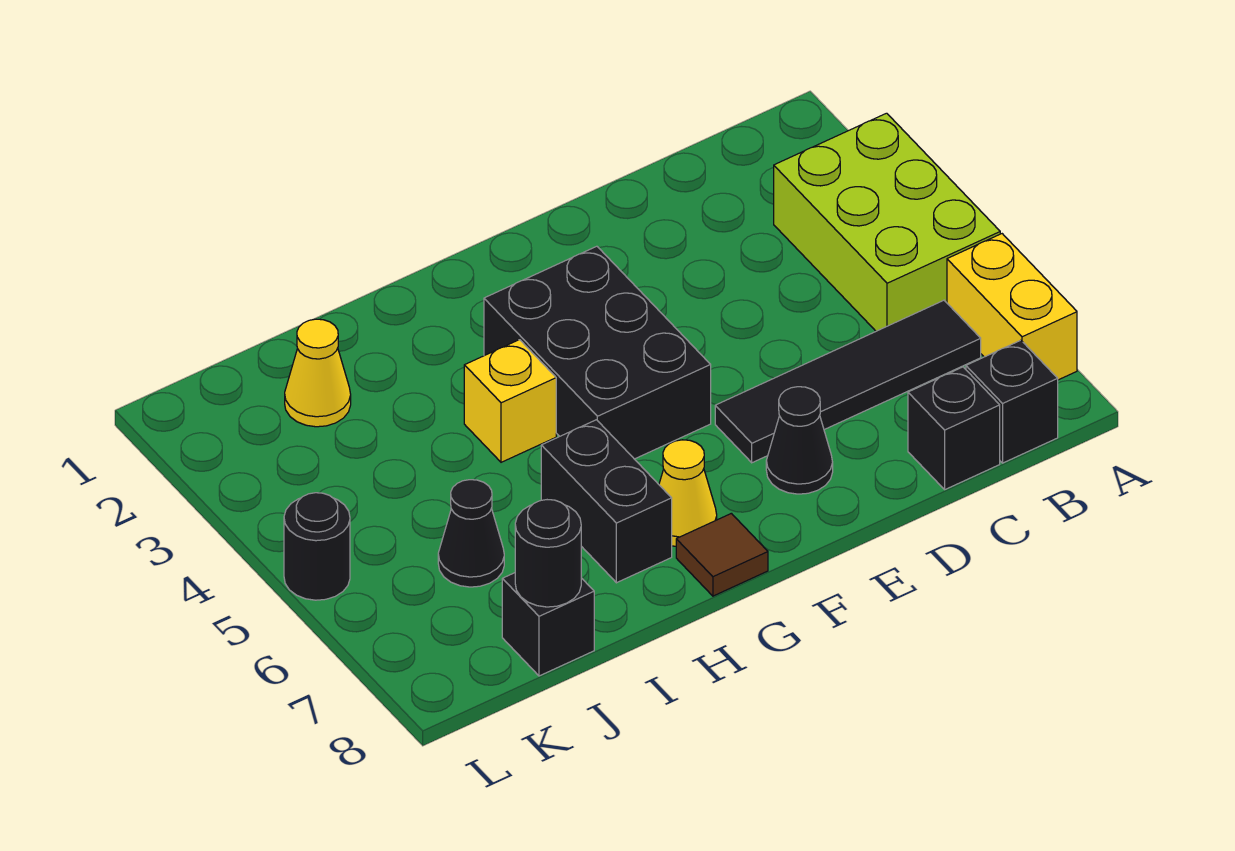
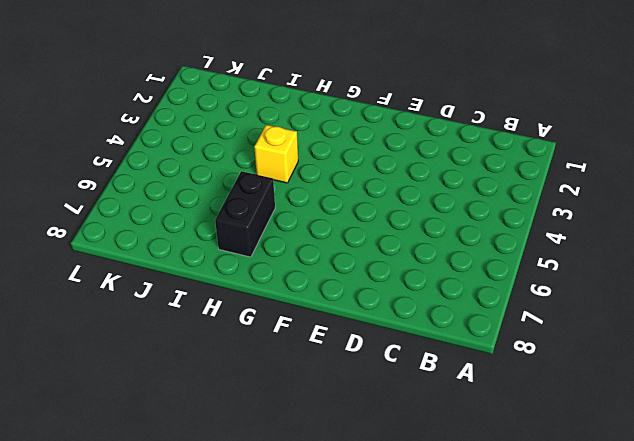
none -> lime 2x3 brick [774,113,1000,331]
none -> yellow 1x2 brick [947,234,1077,380]
none -> black 1x4 tile [715,300,981,463]

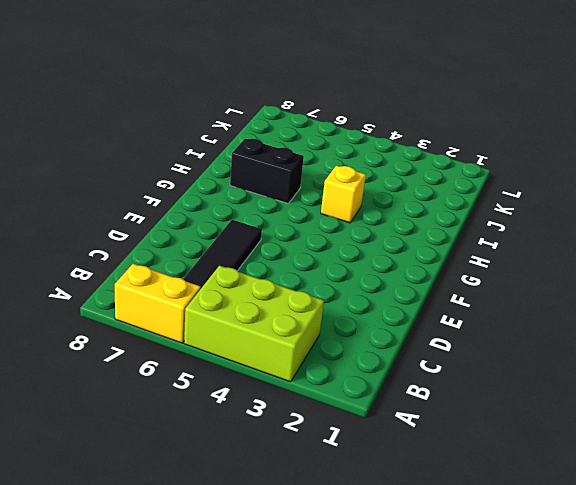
none -> black 1x1 brick [966,340,1058,463]
none -> black 1x1 brick [908,367,1000,489]
none -> black 1x1 cone [766,387,833,494]

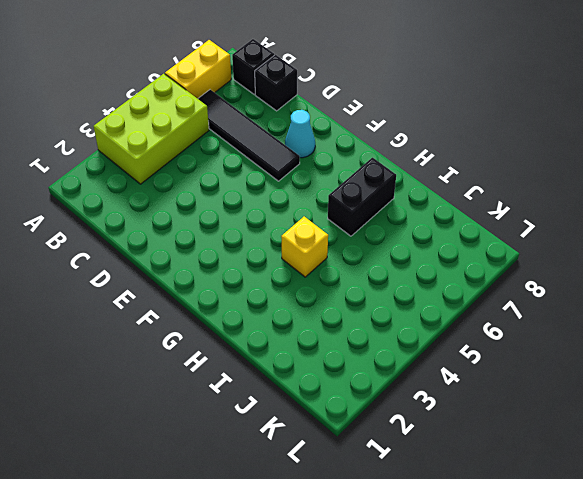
cyan 1x1 cone [285,110,315,158] -> black 1x1 cone [766,387,833,494]
none -> black 2x3 brick [484,246,711,459]
none -> yellow 1x1 cone [659,440,717,546]
none -> brown 1x1 tile [676,513,768,596]

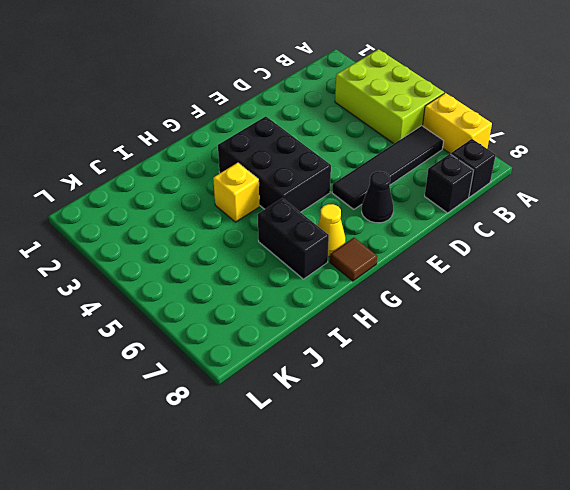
none -> yellow 1x1 cone [285,319,351,427]
none -> black 1x1 cone [438,480,504,587]
none -> black 1x1 brick [502,573,594,676]

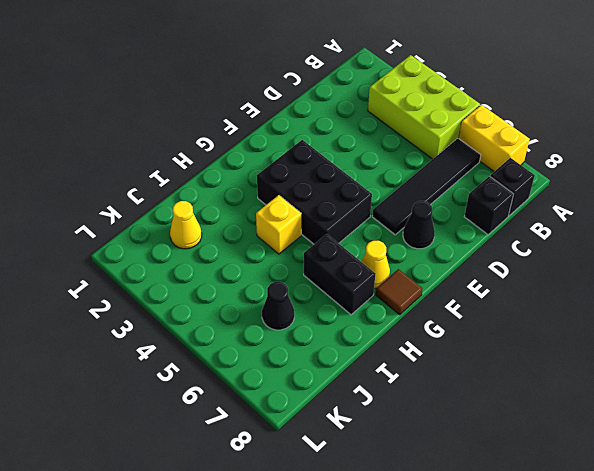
none -> black 1x1 brick [502,573,594,676]
none -> black 1x1 round brick [284,493,350,600]
none -> black 1x1 round brick [515,500,581,607]

